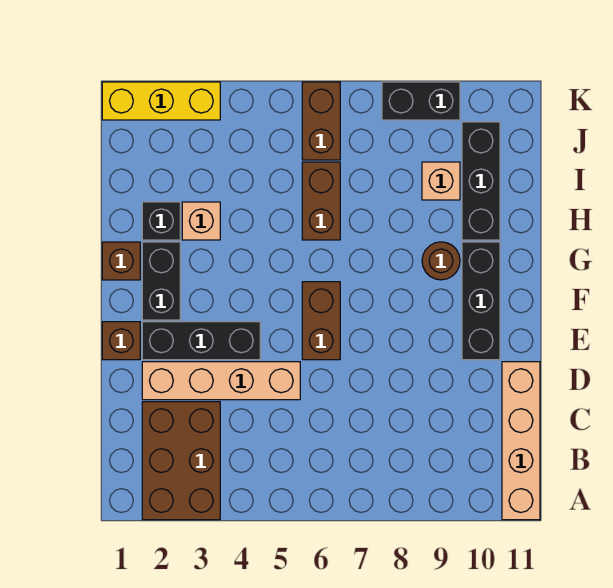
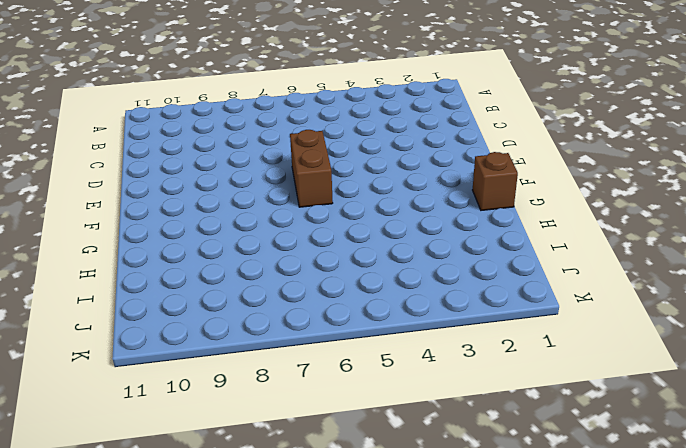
none -> brown 2x3 brick [142,402,220,520]
none -> tan 1x4 brick [502,362,540,520]
none -> tan 1x4 brick [142,362,300,400]

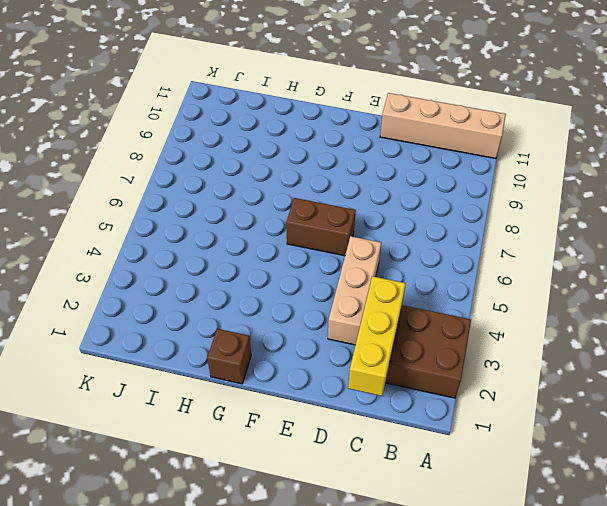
yellow 1x3 brick [348,276,406,396] -> yellow 1x3 brick moved to [102,82,220,120]
tan 1x3 brick [328,236,381,345] -> tan 1x4 brick [142,362,300,400]
none -> brown 1x1 brick [102,322,140,360]
none -> black 1x3 brick [142,322,260,360]
none -> black 1x3 brick [462,242,500,360]

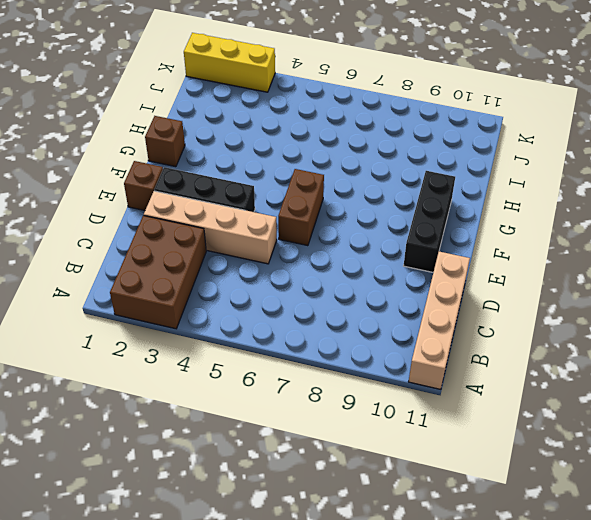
none -> black 1x2 brick [142,242,180,320]
none -> brown 1x1 round brick [422,242,460,280]
none -> black 1x1 brick [142,202,180,240]

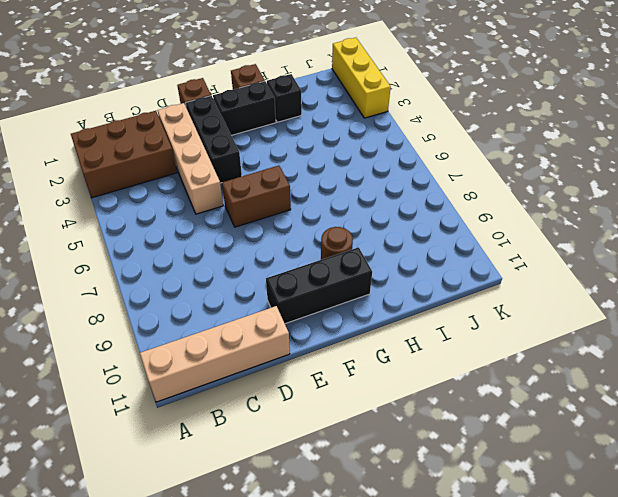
none -> tan 1x1 brick [182,202,220,240]
none -> brown 1x2 brick [302,162,340,240]
none -> black 1x3 brick [462,122,500,240]

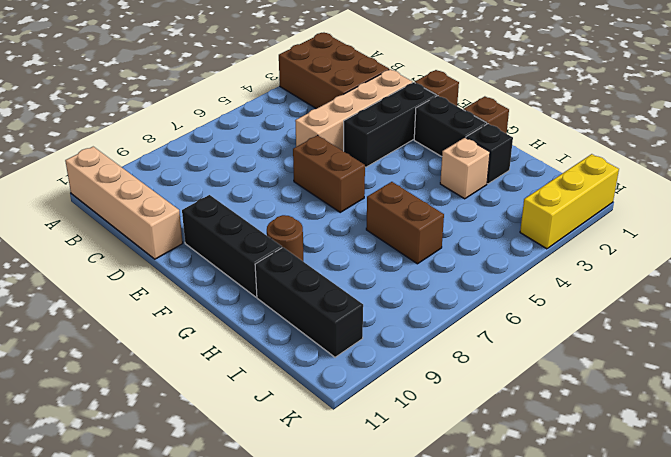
none -> tan 1x1 brick [422,162,460,200]
none -> brown 1x2 brick [302,82,340,160]
none -> black 1x2 brick [382,82,460,120]

